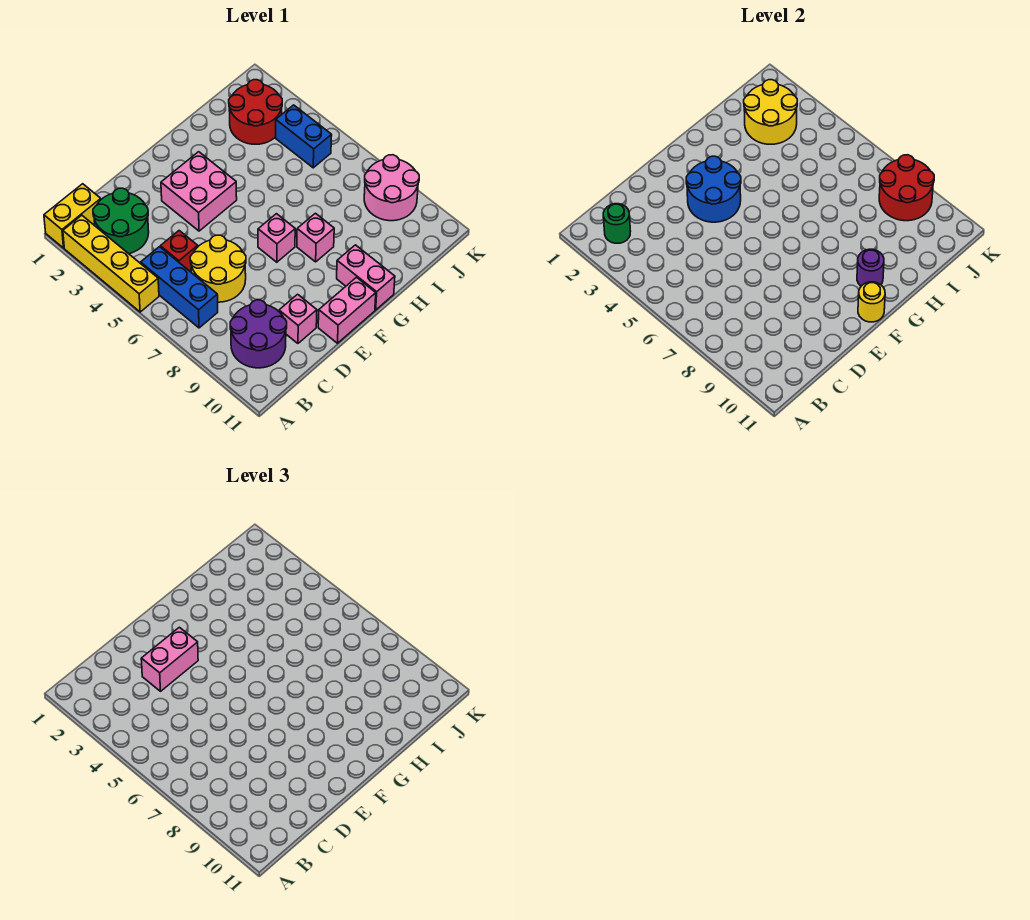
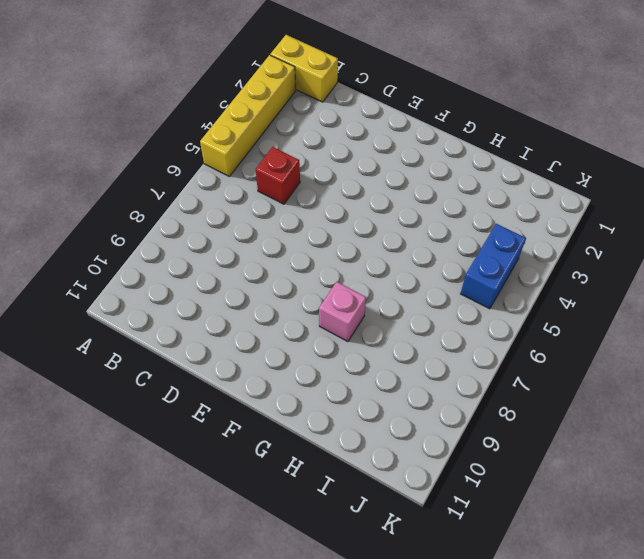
none -> green 2x2 round brick [93,188,149,254]
none -> blue 1x3 brick [141,247,218,328]
none -> purple 2x2 round brick [230,300,287,368]

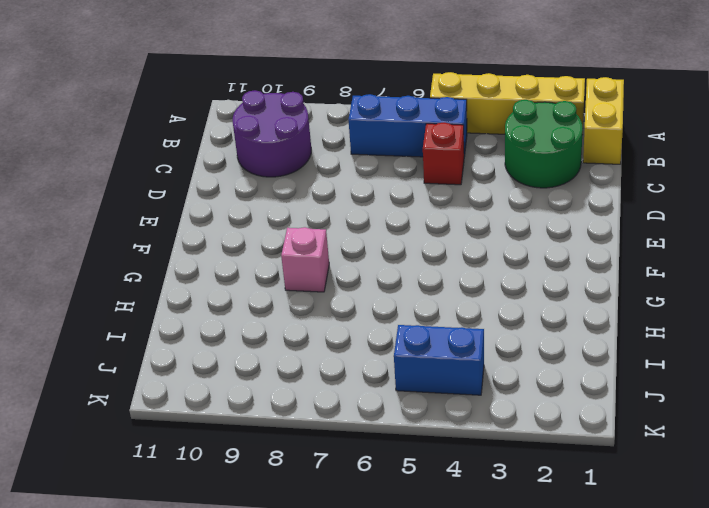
none -> yellow 2x2 round brick [190,235,246,302]
none -> pink 1x1 brick [279,294,317,343]
none -> pink 2x2 brick [161,152,237,231]

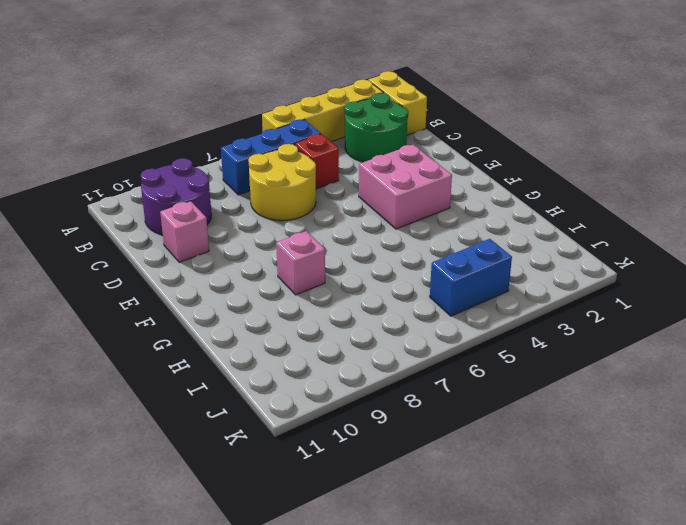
none -> pink 1x2 brick [318,277,376,343]
none -> pink 1x1 brick [258,214,295,262]
none -> pink 1x2 brick [337,245,395,310]

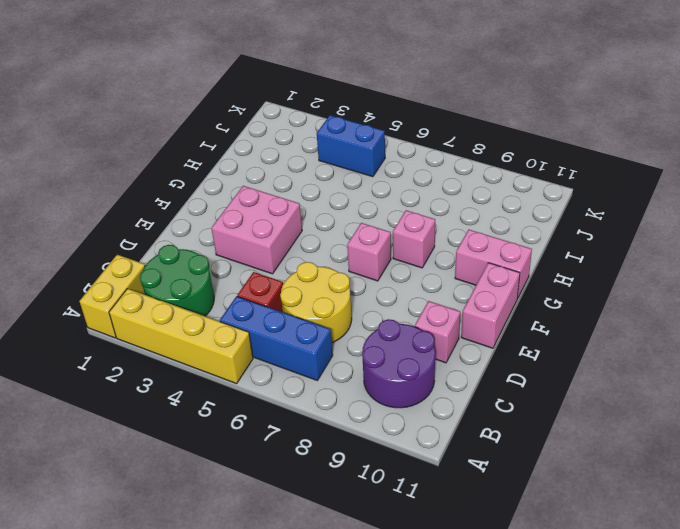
none -> red 2x2 round brick [229,80,282,144]
none -> pink 2x2 round brick [364,155,419,221]
none -> green 1x1 round brick [603,204,631,243]

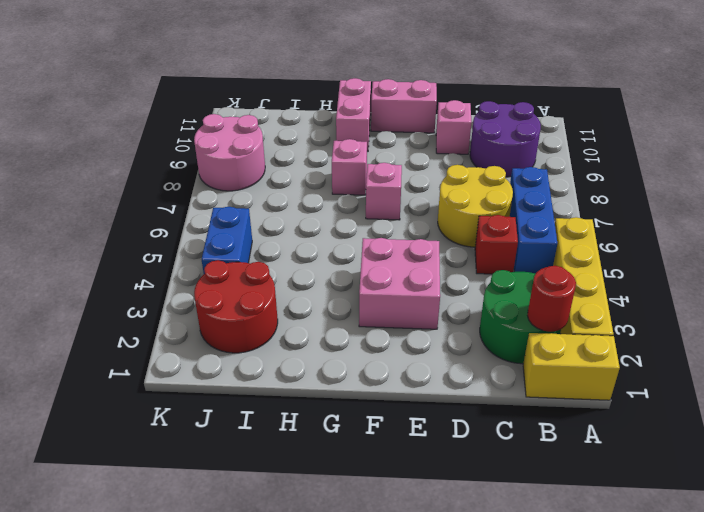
red 1x1 round brick [528,266,576,332] -> green 1x1 round brick [603,204,631,243]
none -> blue 2x2 round brick [686,156,741,222]
none -> yellow 1x1 round brick [858,282,885,322]
none -> purple 1x1 round brick [857,249,884,286]

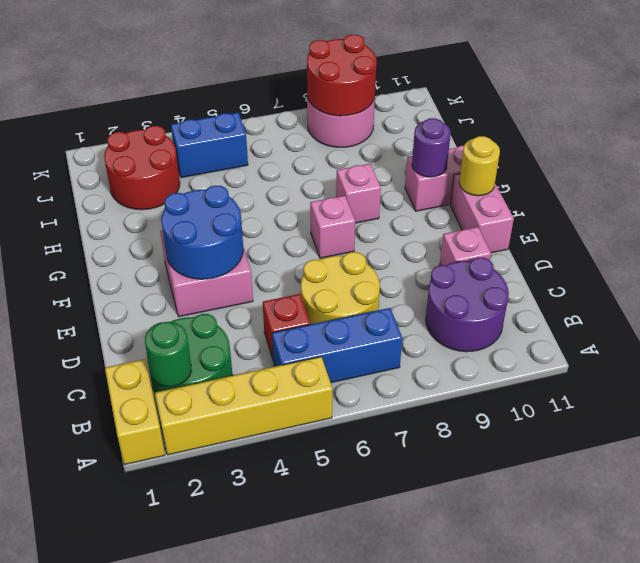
none -> yellow 2x2 round brick [744,80,797,144]
none -> pink 1x2 brick [141,627,198,691]

